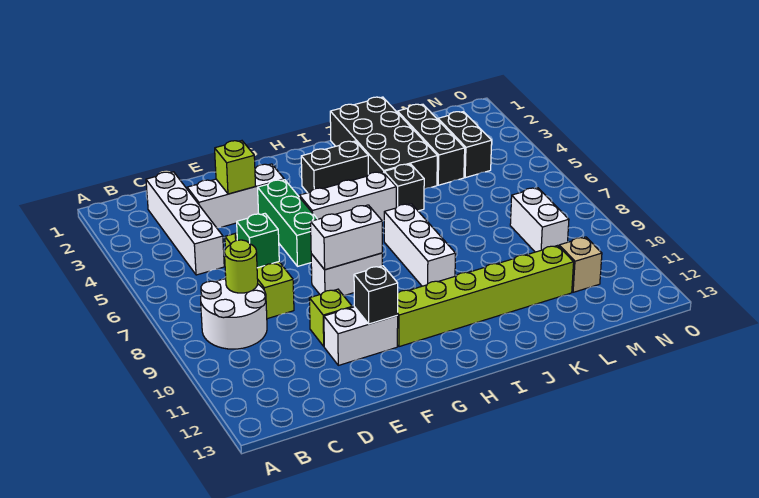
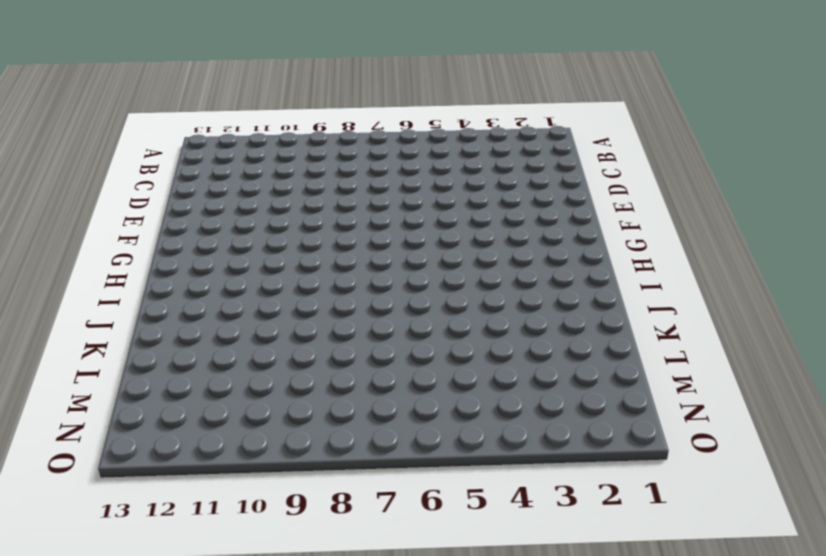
none -> white 2x2 round brick [201,279,267,349]
none -> white 1x4 brick [146,172,224,275]
none -> white 1x3 brick [187,164,284,228]

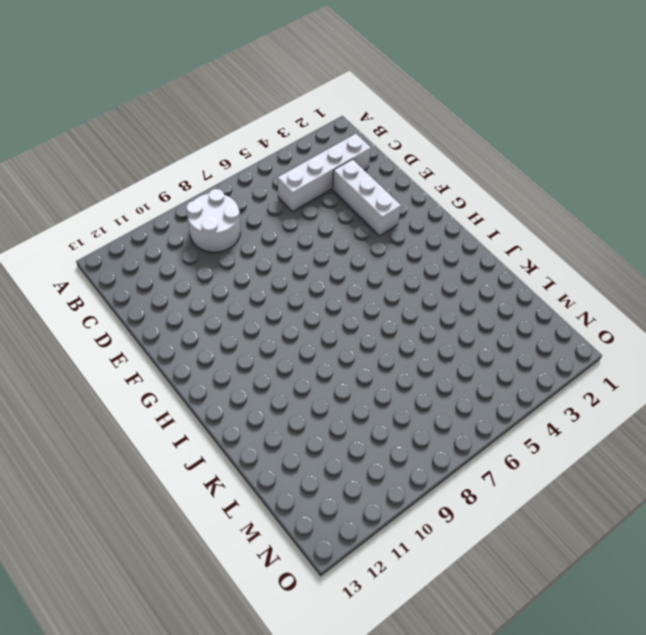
none -> lime 1x3 brick [225,233,294,319]
none -> lime 1x1 brick [309,289,352,346]
none -> white 1x2 brick [324,307,398,365]

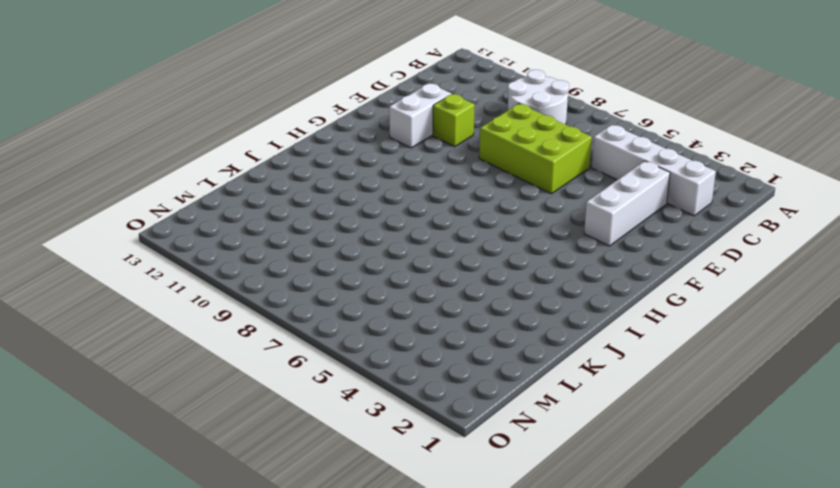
lime 2x3 brick [479,104,592,194] -> lime 1x3 brick [225,233,294,319]
none -> green 1x3 brick [258,180,317,266]
none -> white 1x2 brick [311,253,382,296]
none -> white 1x3 brick [299,172,396,221]

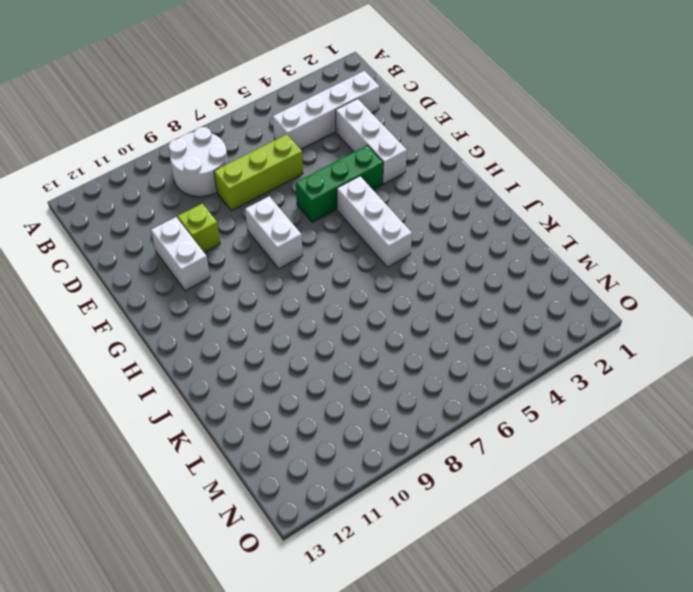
none -> lime 1x6 brick [397,245,574,347]
none -> black 1x2 brick [301,141,368,193]
none -> white 1x3 brick [384,204,456,286]

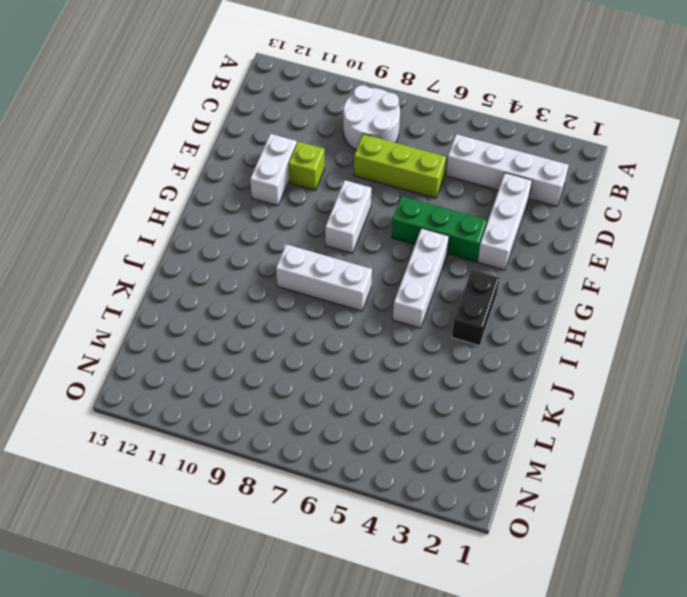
none -> lime 1x6 brick [397,245,574,347]
none -> black 2x4 brick [330,97,437,189]
none -> black 1x1 brick [384,164,424,211]

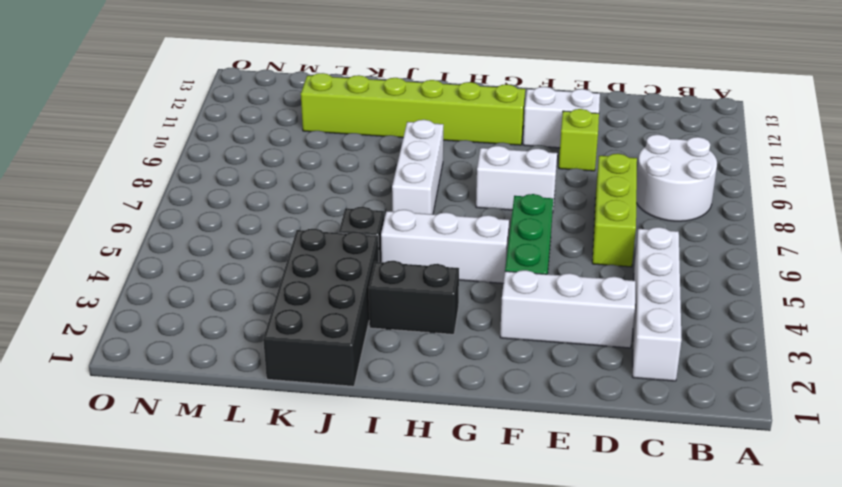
none -> black 1x3 brick [398,104,465,185]
none -> black 1x2 brick [438,112,492,178]
none -> white 1x2 brick [510,188,569,252]

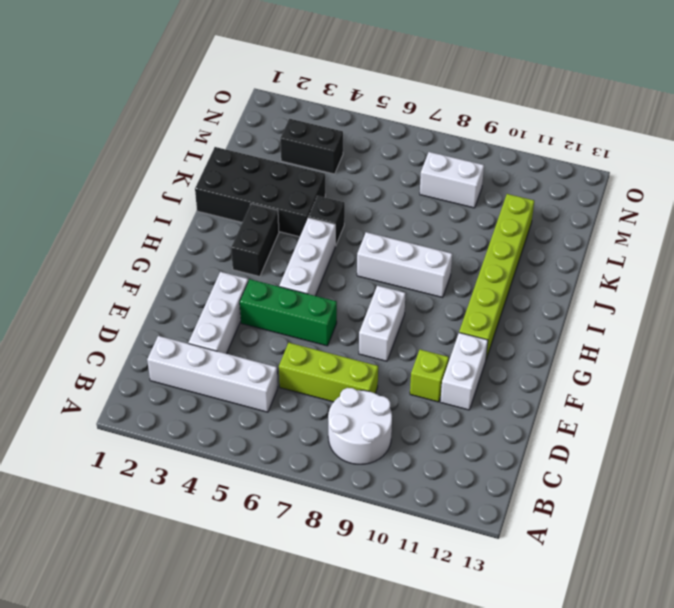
none -> black 1x3 brick [398,104,465,185]
none -> tan 1x1 brick [559,237,602,292]
none -> lime 1x1 round brick [225,240,258,293]

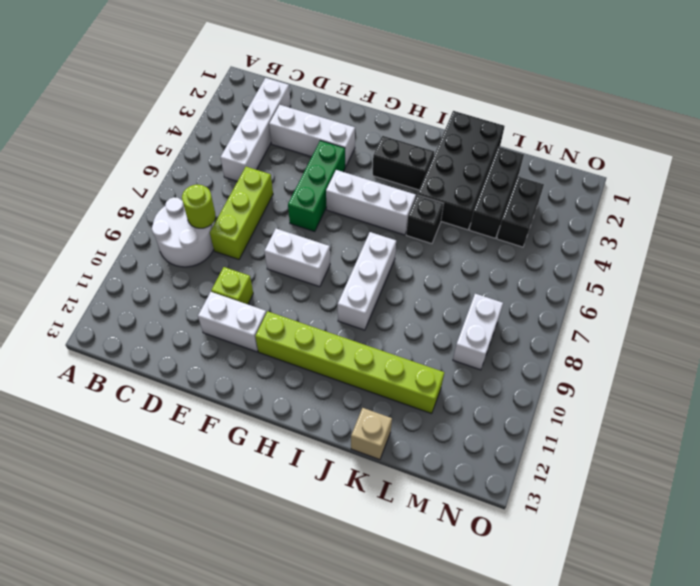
tan 1x1 brick [351,408,392,460] -> tan 1x1 brick moved to [559,237,602,292]
none -> green 1x1 brick [237,214,279,268]
none -> lime 1x1 brick [215,141,255,194]
none -> white 1x2 brick [311,205,382,270]

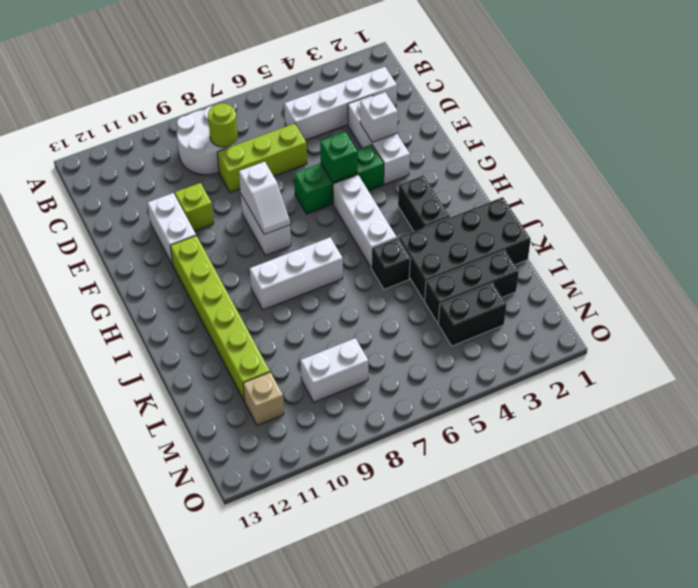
white 1x1 brick [360,92,398,142] -> lime 1x1 brick [215,141,255,194]
green 1x1 brick [320,132,358,183] -> green 1x1 brick moved to [237,214,279,268]
white 1x2 slope [239,162,290,235] -> white 1x2 brick [311,205,382,270]
none -> black 1x1 brick [354,266,398,324]

